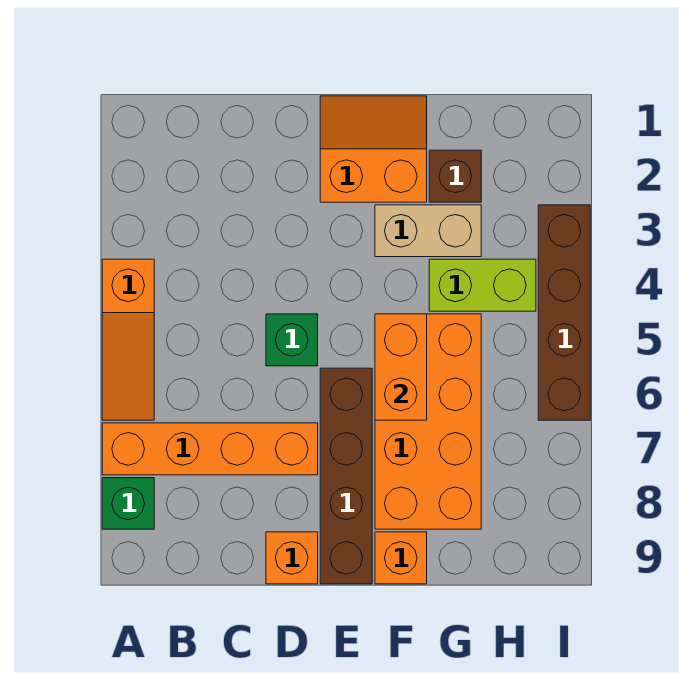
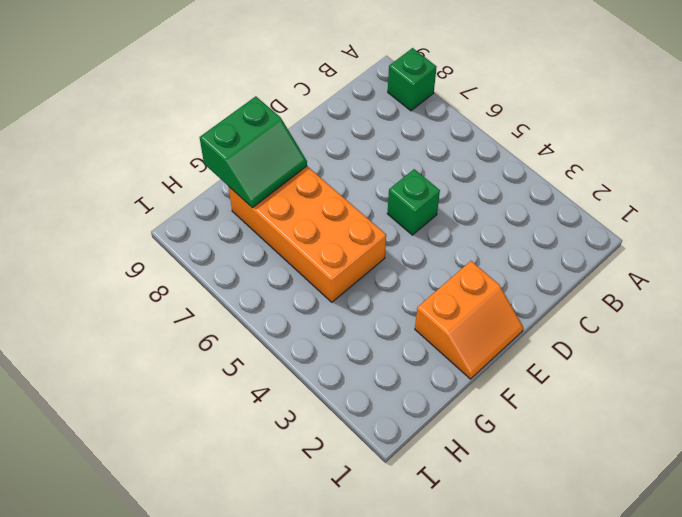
green 2x2 slope [200,96,307,208] -> none
none -> orange 1x3 slope [102,259,154,420]
none -> orange 1x4 brick [102,423,318,475]
none -> orange 1x1 brick [266,532,318,584]

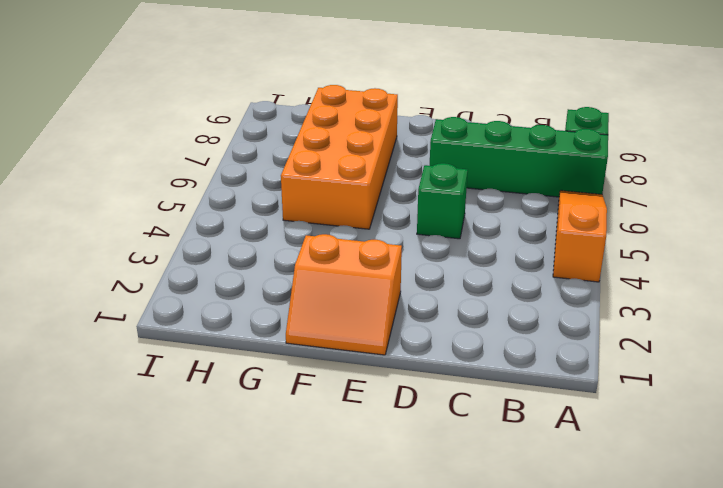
green 1x4 brick [430,117,608,197] -> orange 1x4 brick [102,423,318,475]
none -> orange 1x1 brick [266,532,318,584]
none -> brown 1x4 brick [320,368,372,584]
none -> tan 1x2 brick [375,205,481,257]

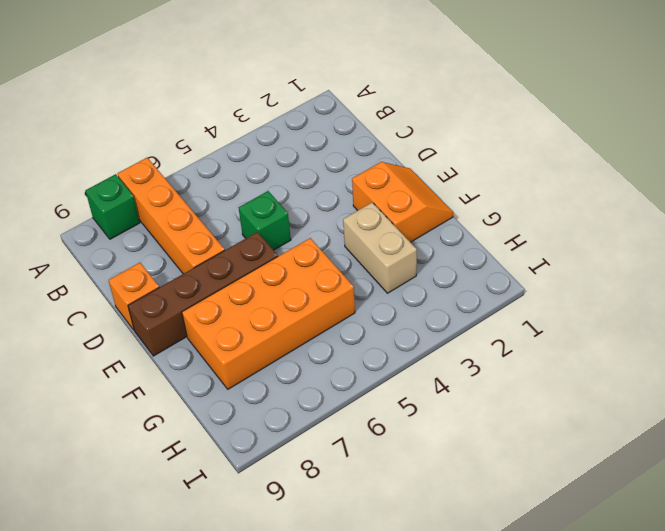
none -> orange 1x3 slope [102,259,154,420]
none -> orange 1x1 brick [375,532,427,584]
none -> brown 1x1 brick [429,150,481,202]

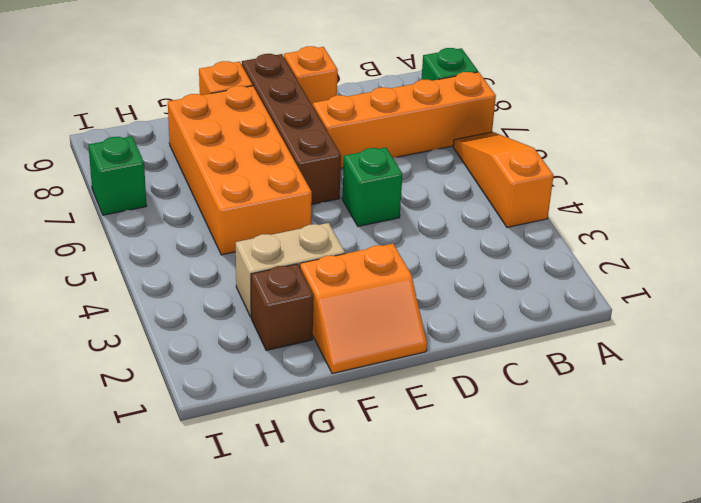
green 1x1 brick [88,136,146,215] -> none
none -> lime 1x2 brick [429,259,536,311]
none -> brown 1x4 brick [538,205,590,420]
none -> orange 1x2 brick [375,314,427,420]

